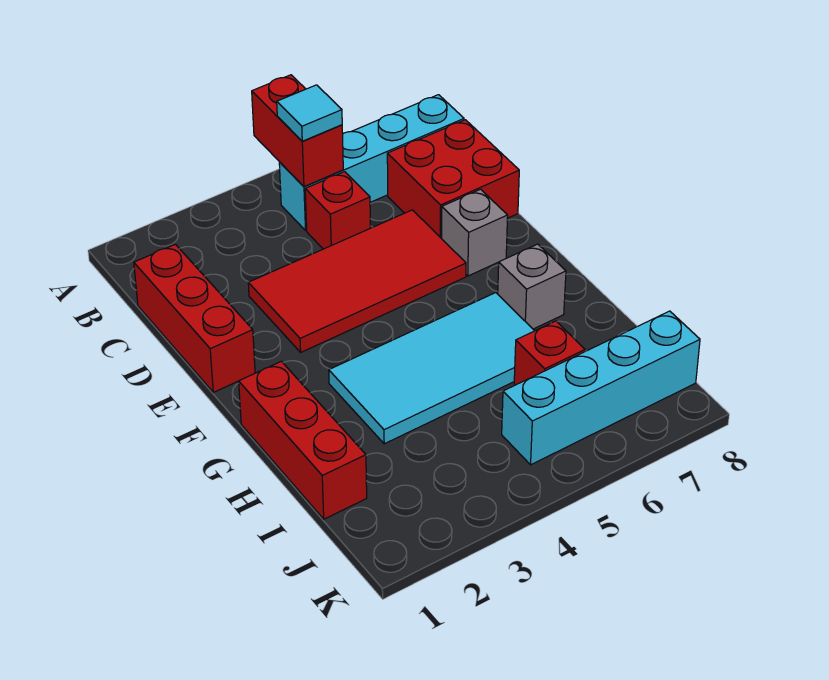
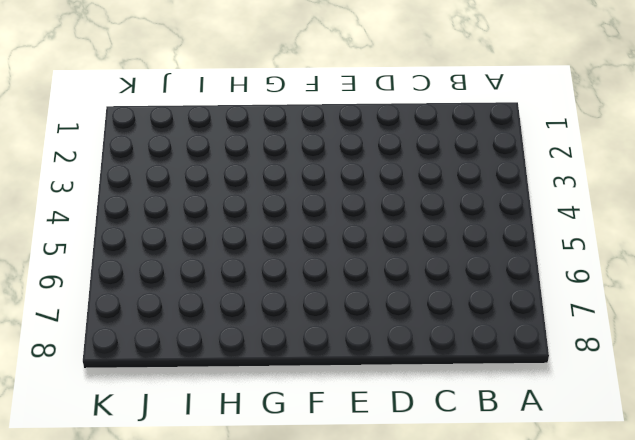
none -> cyan 1x4 brick [279,95,464,230]
none -> red 1x3 brick [134,244,255,392]
none -> red 1x1 brick [305,172,370,249]

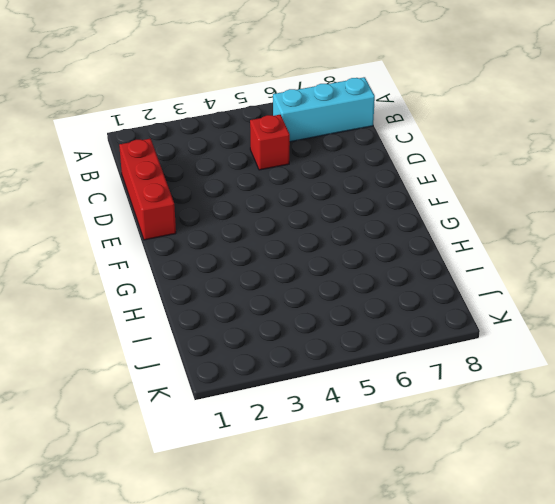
cyan 1x3 brick [273,77,375,142] -> cyan 1x4 brick [279,95,464,230]
none -> red 2x2 brick [387,120,519,239]
none -> red 2x4 tile [248,210,466,352]
none -> grey 1x1 brick [442,189,508,276]

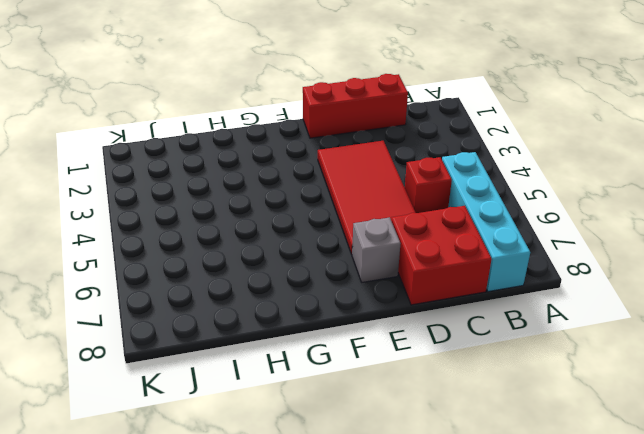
none -> red 1x3 brick [239,361,367,519]
none -> cyan 2x4 tile [329,293,534,444]
none -> grey 1x1 brick [498,244,566,329]

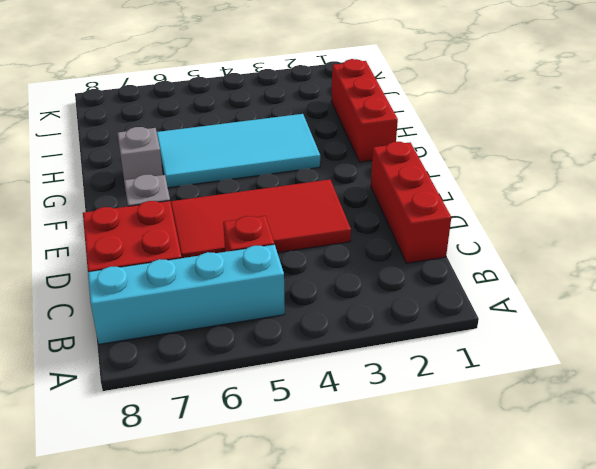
none -> red 1x1 brick [514,321,585,385]
none -> cyan 1x4 brick [502,311,700,465]
none -> red 1x2 brick [252,75,343,187]

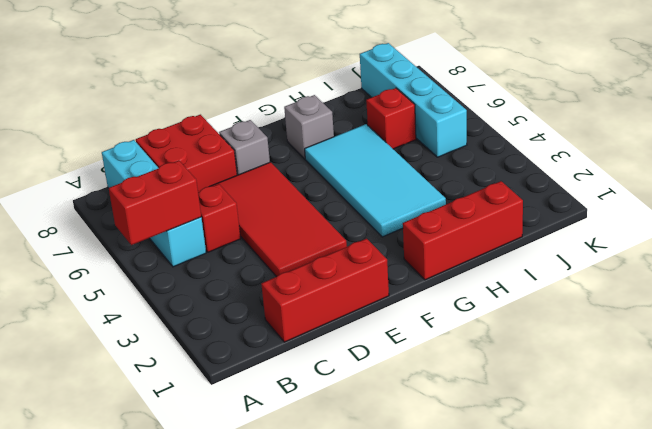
none -> cyan 1x1 tile [277,85,342,141]

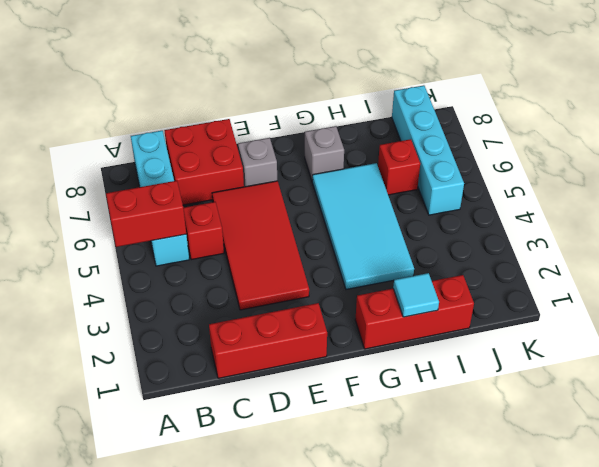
cyan 1x1 tile [393,273,439,317] -> cyan 1x1 tile moved to [277,85,342,141]

